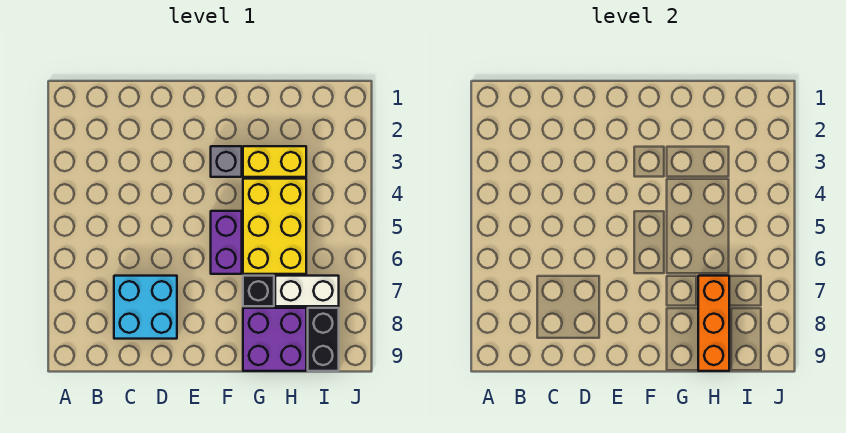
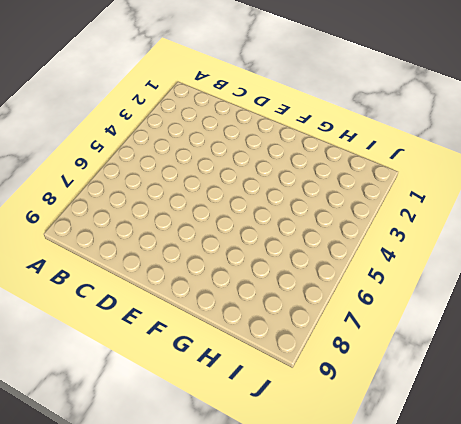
none -> cyan 2x2 brick [114,276,177,339]
none -> grey 1x1 brick [211,146,242,177]

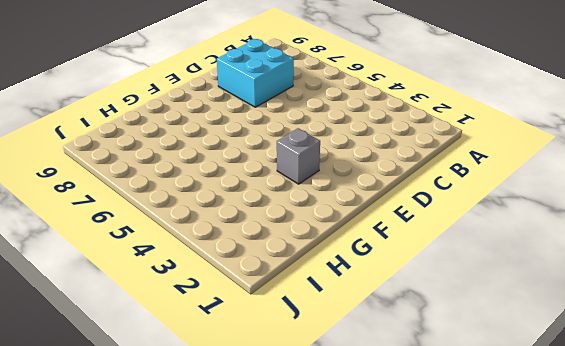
none -> purple 1x2 brick [211,211,242,274]
none -> yellow 1x2 brick [243,146,306,177]

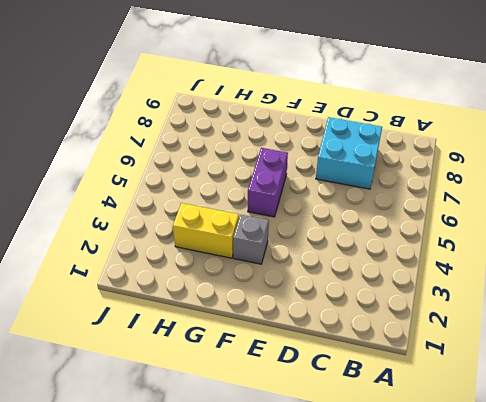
none -> yellow 2x3 brick [243,179,306,274]
none -> black 1x1 brick [243,276,274,306]

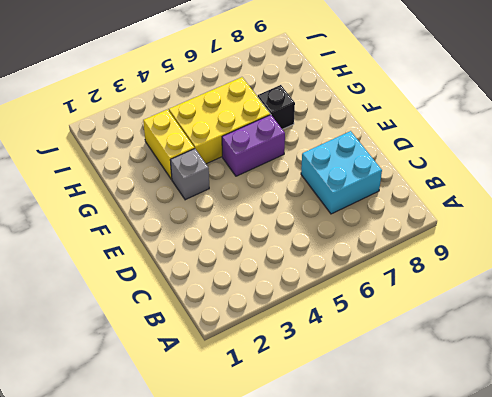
none -> purple 2x2 brick [243,308,306,371]
none -> white 1x2 brick [275,276,339,306]

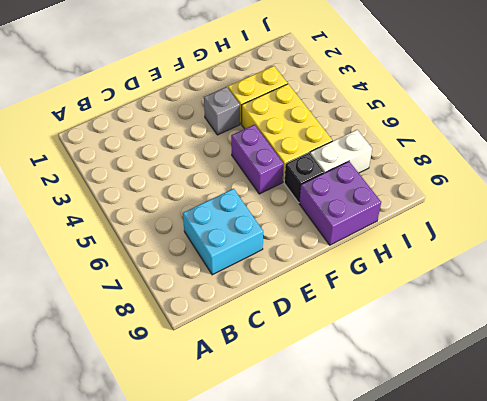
none -> black 1x2 brick [308,308,339,371]
none -> orange 1x3 brick [698,276,729,371]

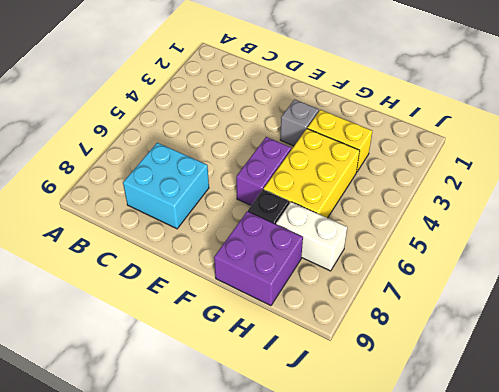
none -> black 1x2 brick [308,308,339,371]
none -> orange 1x3 brick [698,276,729,371]

